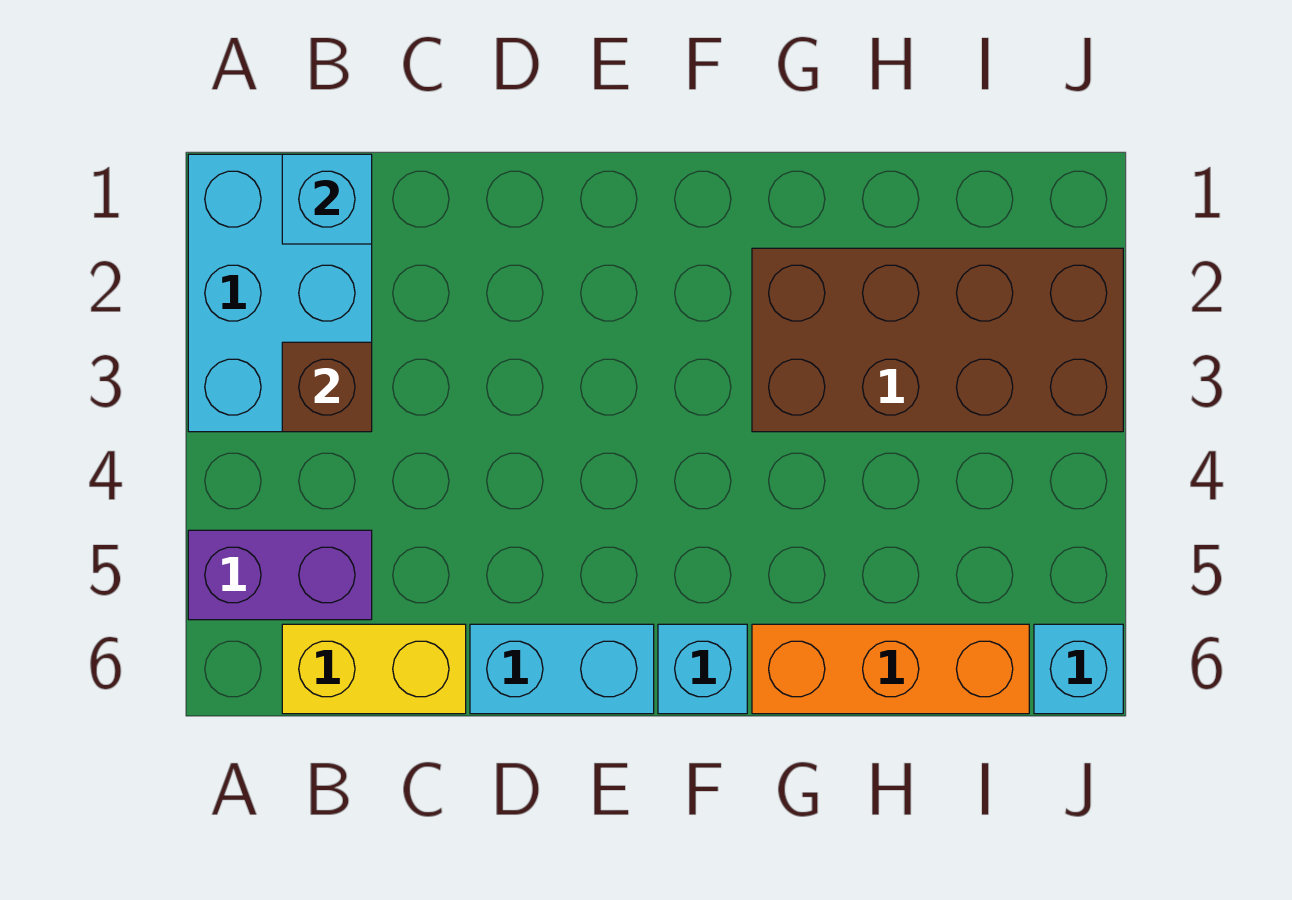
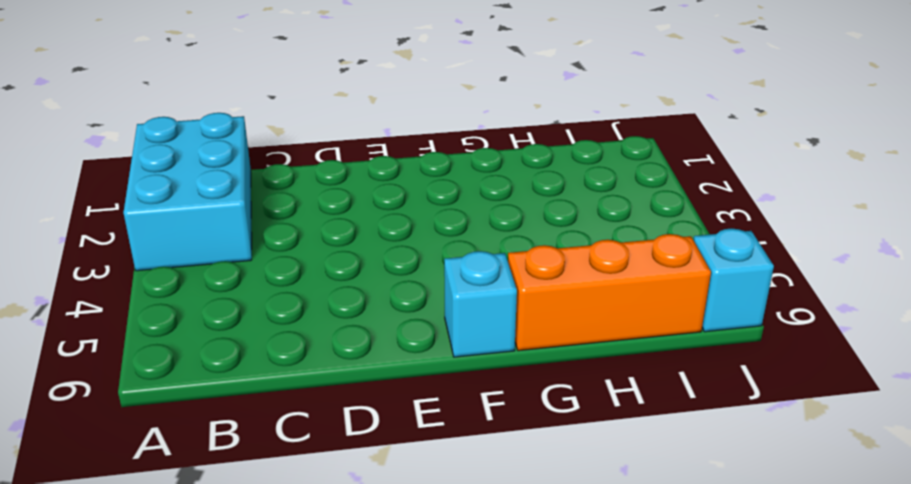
none -> purple 1x2 brick [188,530,372,620]
none -> yellow 1x2 brick [282,624,466,714]

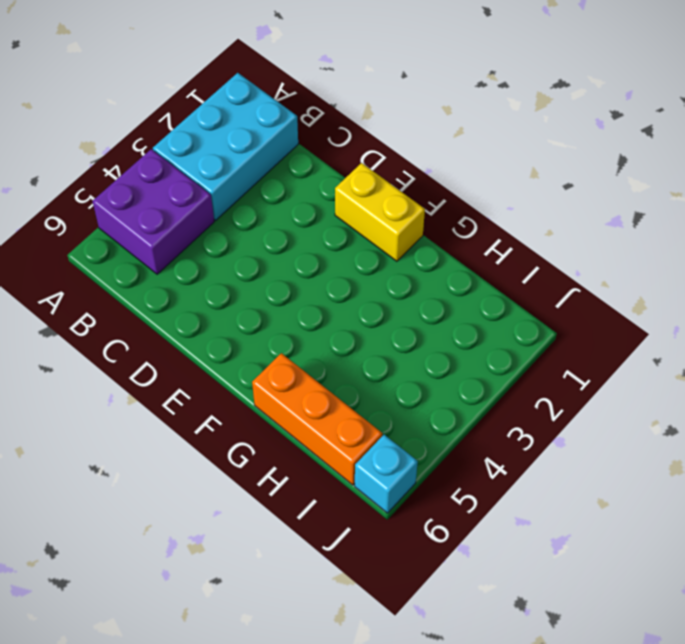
purple 2x2 brick [93,149,214,274] -> purple 1x2 brick [188,530,372,620]
yellow 1x2 brick [335,163,425,261] -> yellow 1x2 brick moved to [282,624,466,714]
none -> cyan 1x2 brick [470,624,654,714]
none -> cyan 1x1 brick [658,624,747,714]

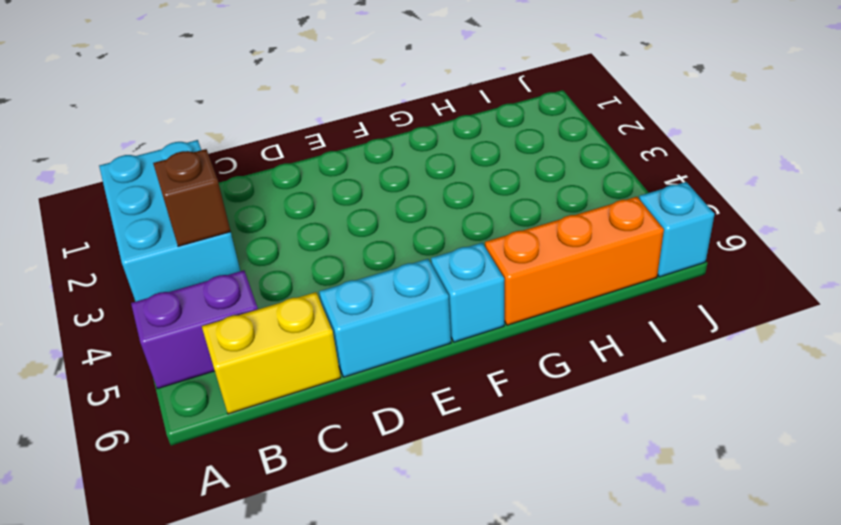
none -> brown 2x4 brick [752,248,1123,432]
none -> cyan 1x1 brick [282,154,372,244]

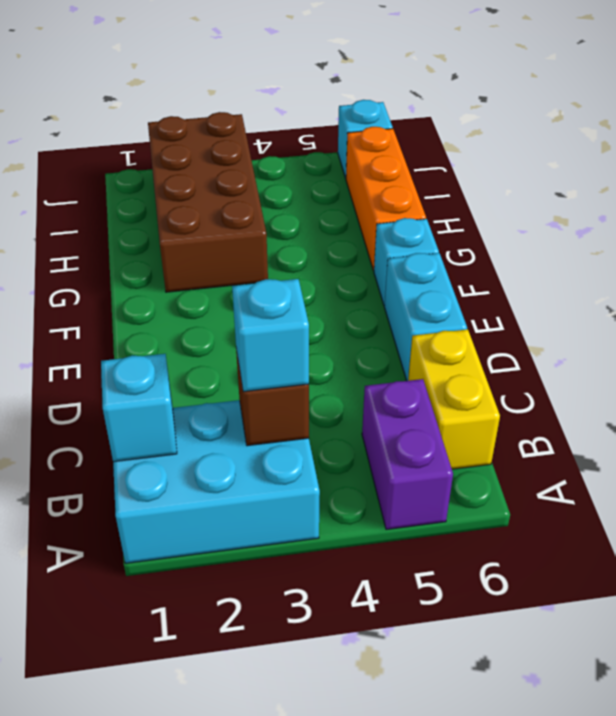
cyan 1x1 brick [232,279,309,392] -> none

